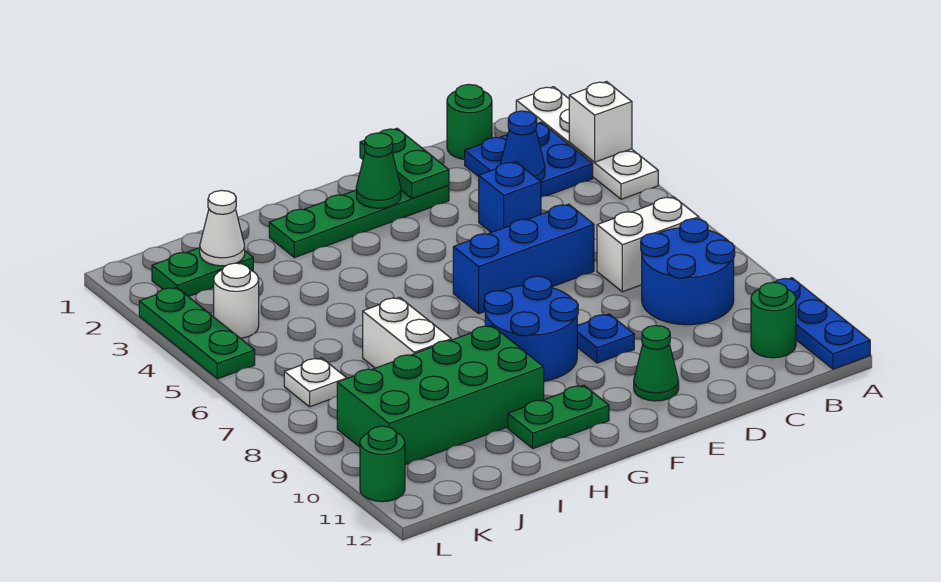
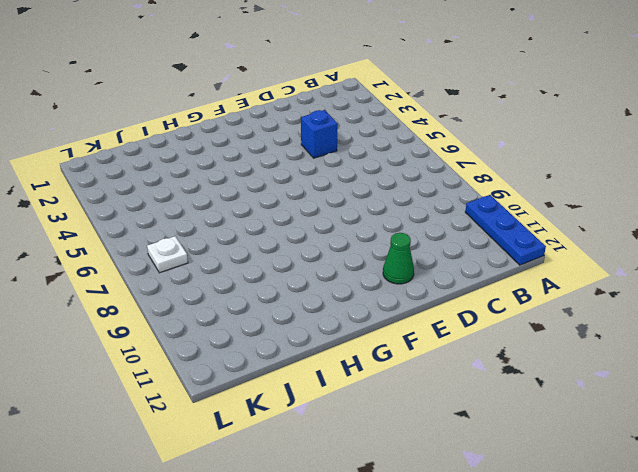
none -> white 1x4 plate [516,87,658,199]
none -> blue 2x2 plate [465,122,593,197]
none -> white 1x2 brick [597,197,699,292]

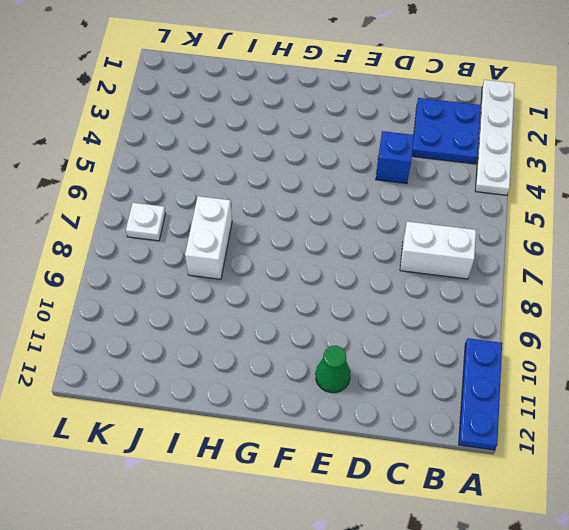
none -> blue 2x2 round brick [641,219,735,325]
none -> green 1x1 round brick [751,282,796,358]
none -> green 1x1 round brick [447,84,492,159]

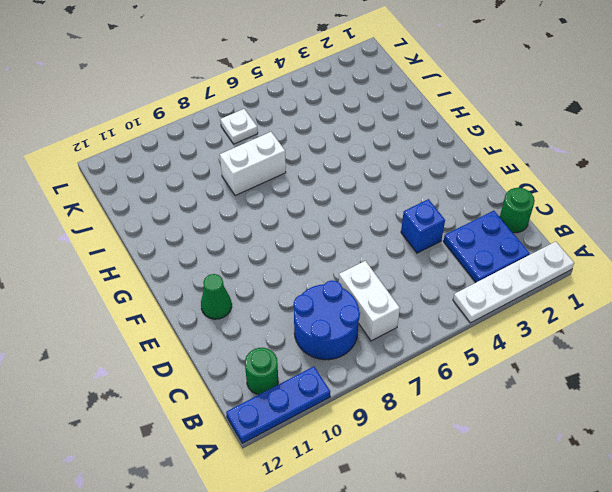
none -> blue 1x3 brick [453,204,594,314]
none -> green 1x4 plate [269,185,449,258]
none -> blue 1x1 plate [577,314,634,363]

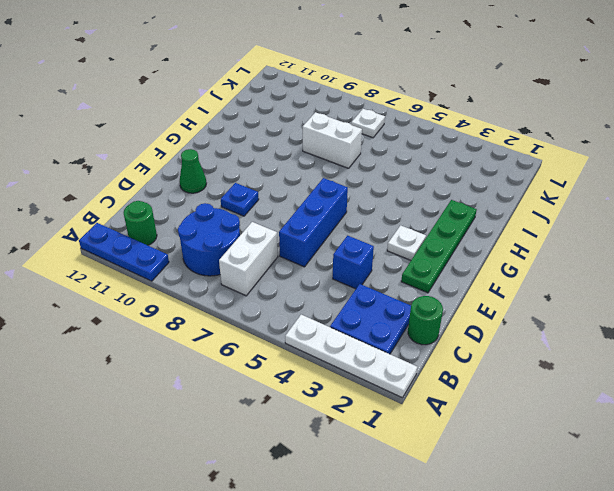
white 1x1 plate [387,225,426,260] -> none
none -> blue 2x2 round brick [484,276,578,381]
none -> green 1x2 plate [508,385,609,449]
none -> green 2x4 brick [337,325,544,465]

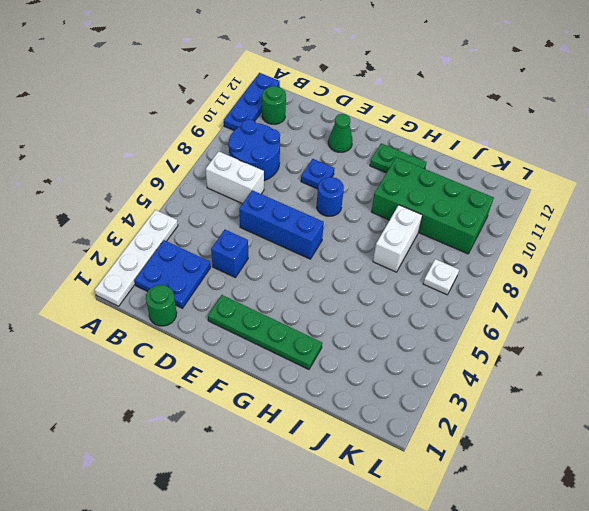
blue 1x1 round brick [317,177,344,216] -> blue 2x2 round brick [484,276,578,381]
none -> green 1x2 plate [152,248,253,297]
none -> white 1x1 round brick [214,263,259,338]
none -> green 1x3 plate [139,287,255,379]

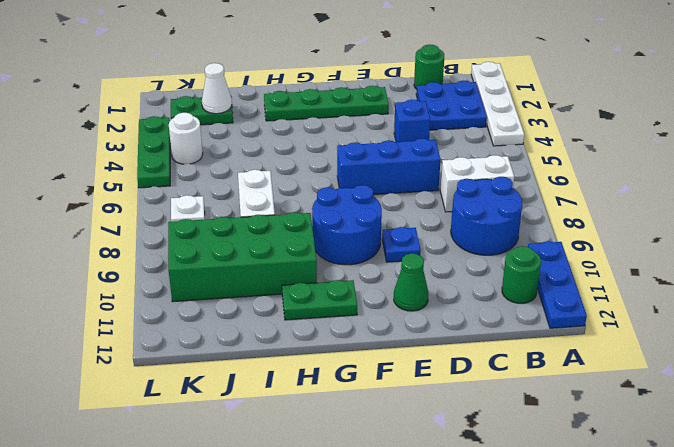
none -> green 1x1 round brick [360,426,405,502]
none -> white 1x1 brick [569,82,632,162]
none -> blue 1x1 cone [500,111,545,181]

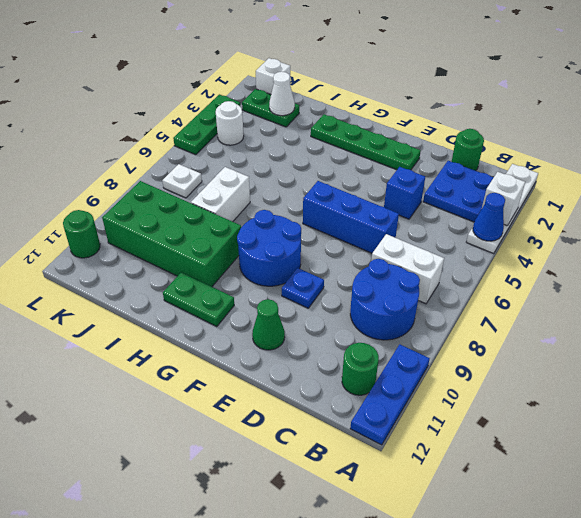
blue 1x1 cone [473,193,505,241] -> blue 1x1 cone moved to [500,111,545,181]
white 1x1 brick [256,58,290,94] -> none
none -> green 1x2 plate [360,128,449,198]
none -> green 1x1 cone [356,133,401,208]

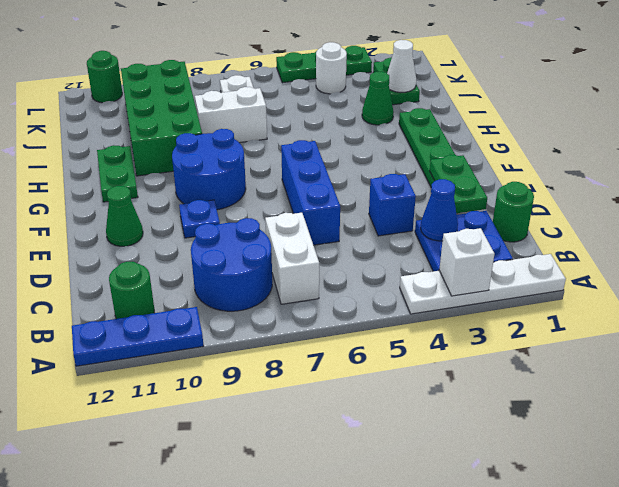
green 1x2 plate [430,155,487,213] -> green 1x2 plate turned to [360,128,449,198]
green 1x1 cone [362,72,394,125] -> green 1x1 cone moved to [356,133,401,208]

